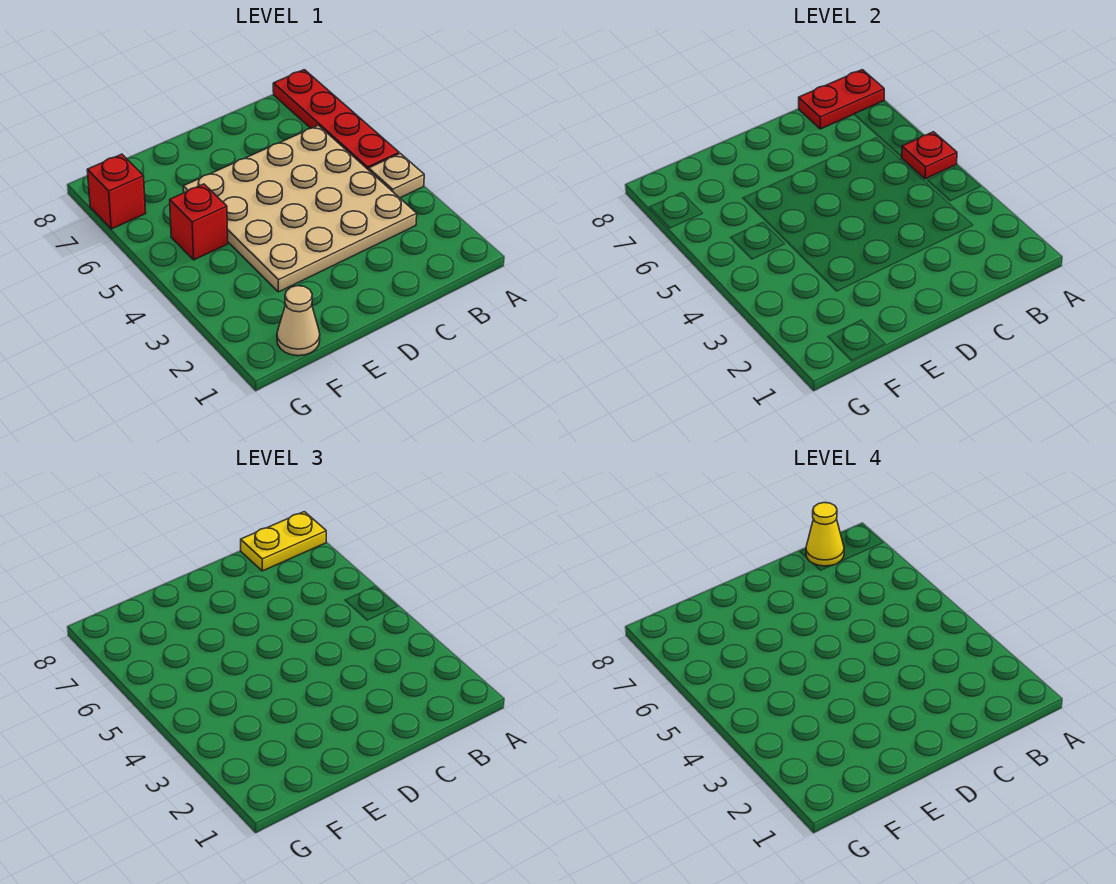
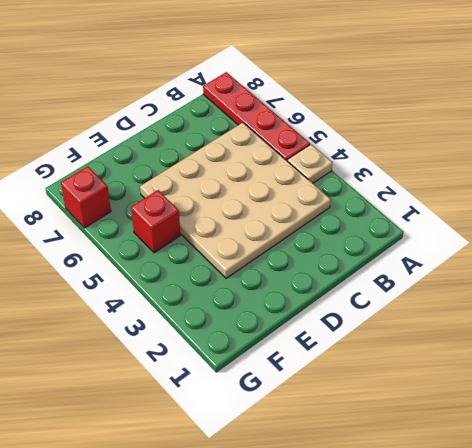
none -> tan 1x1 cone [277,286,320,356]
none -> red 1x1 plate [902,132,957,179]

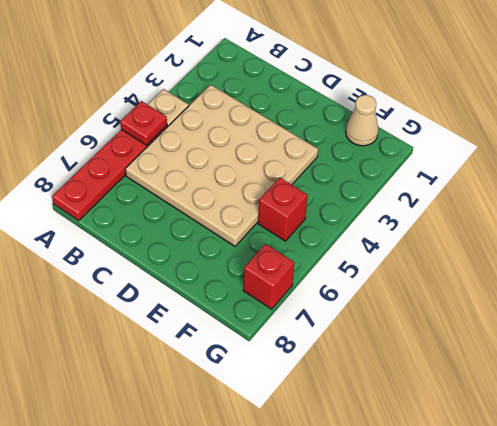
none -> red 1x2 plate [799,70,884,129]
none -> yellow 1x2 plate [241,512,326,571]

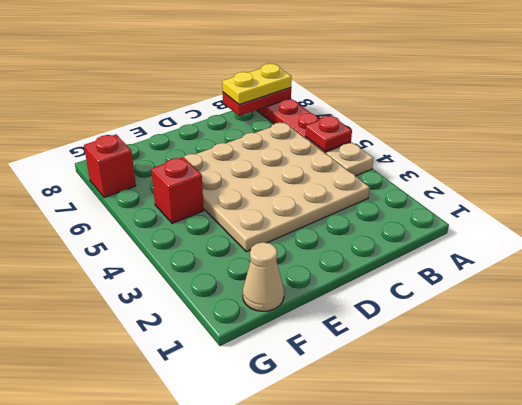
none -> yellow 1x1 cone [806,503,844,566]

